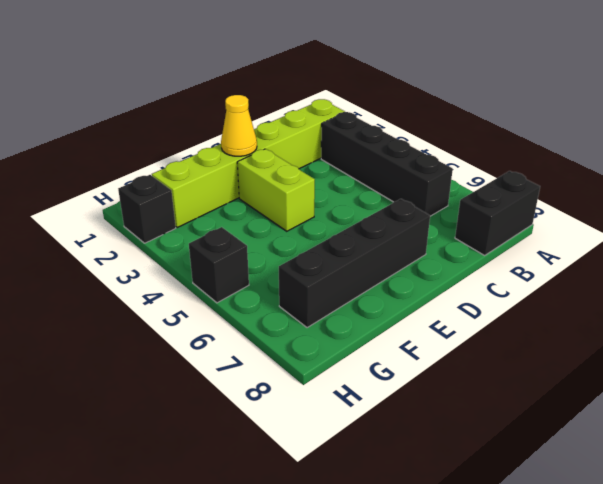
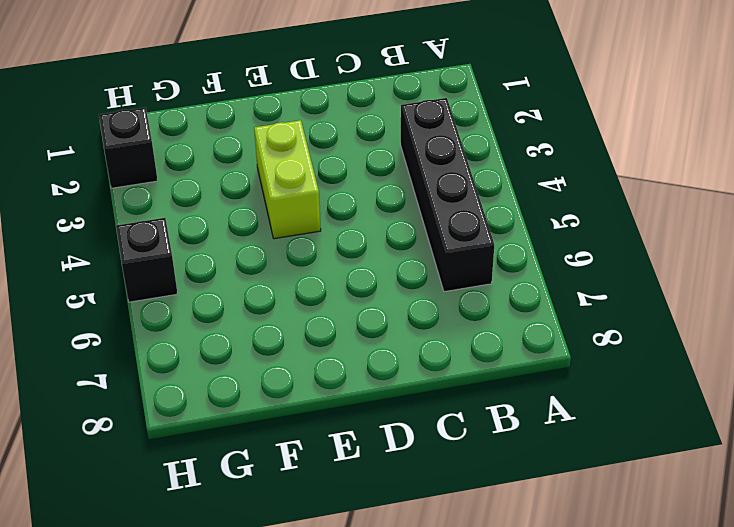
none -> black 1x2 brick [455,171,540,255]
none -> lime 1x6 brick [152,99,345,227]

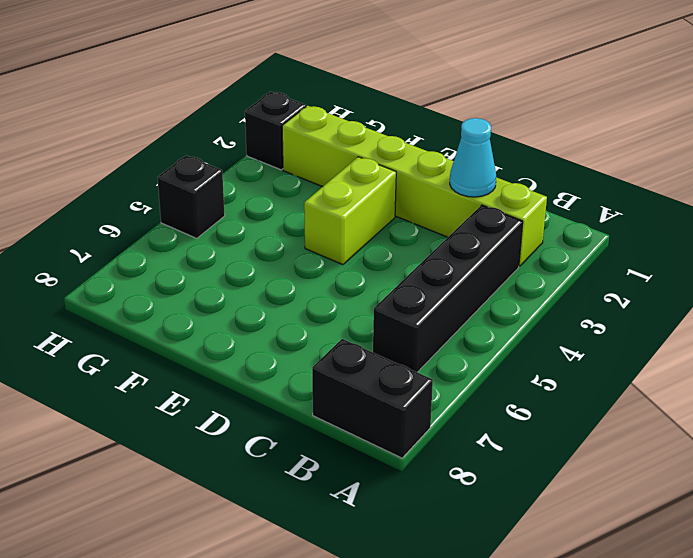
cyan 1x1 cone [450,118,496,197] -> none
none -> black 1x4 brick [279,199,430,328]
none -> yellow 1x1 cone [221,95,257,156]

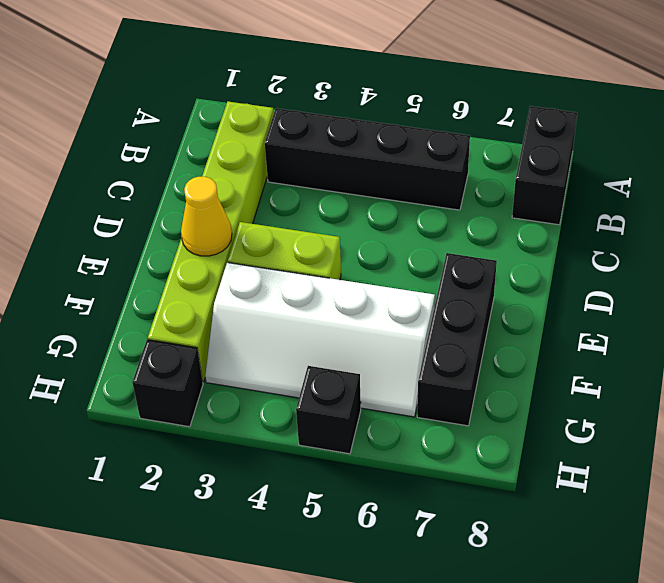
black 1x3 brick [417,253,497,426] -> black 1x4 brick [279,199,430,328]
white 2x4 slope [205,263,435,417] -> none

